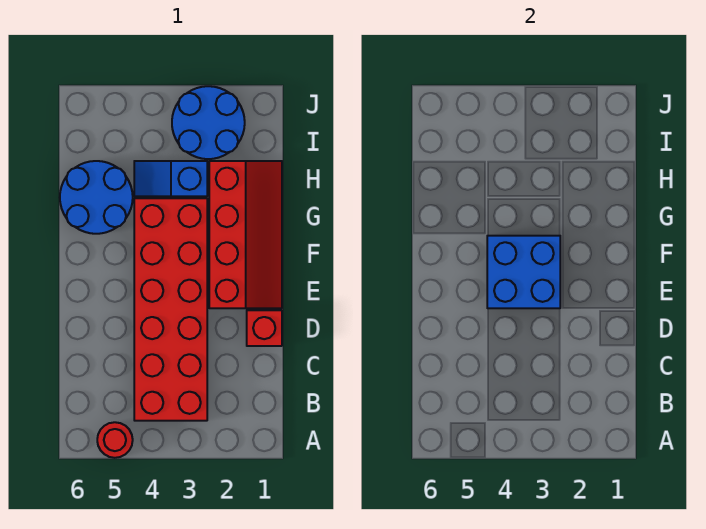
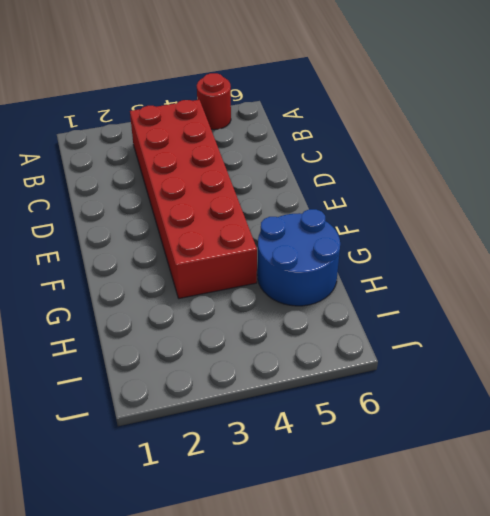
none -> red 1x1 brick [247,310,282,346]
none -> red 2x4 slope [209,161,282,308]

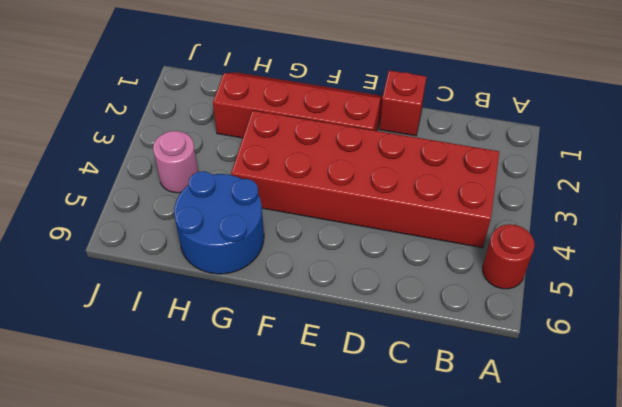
pink 1x1 round brick [153,131,198,193] -> none
none -> blue 1x2 slope [134,161,207,196]
none -> blue 2x2 round brick [172,86,245,159]

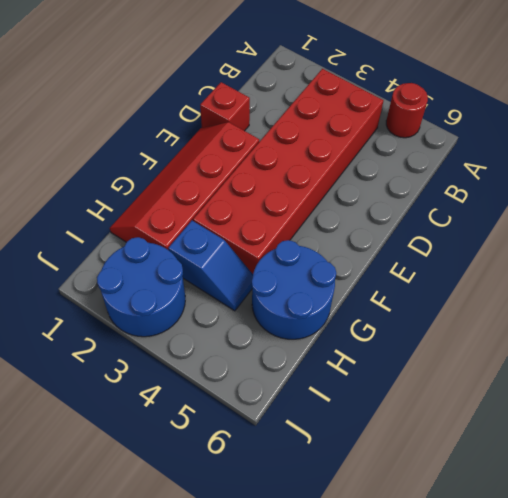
none -> blue 2x2 brick [487,236,560,308]

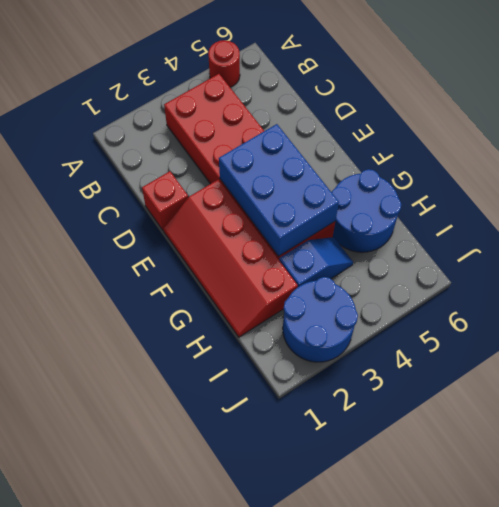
blue 2x3 brick [219,124,339,256] -> blue 2x2 brick [487,236,560,308]

